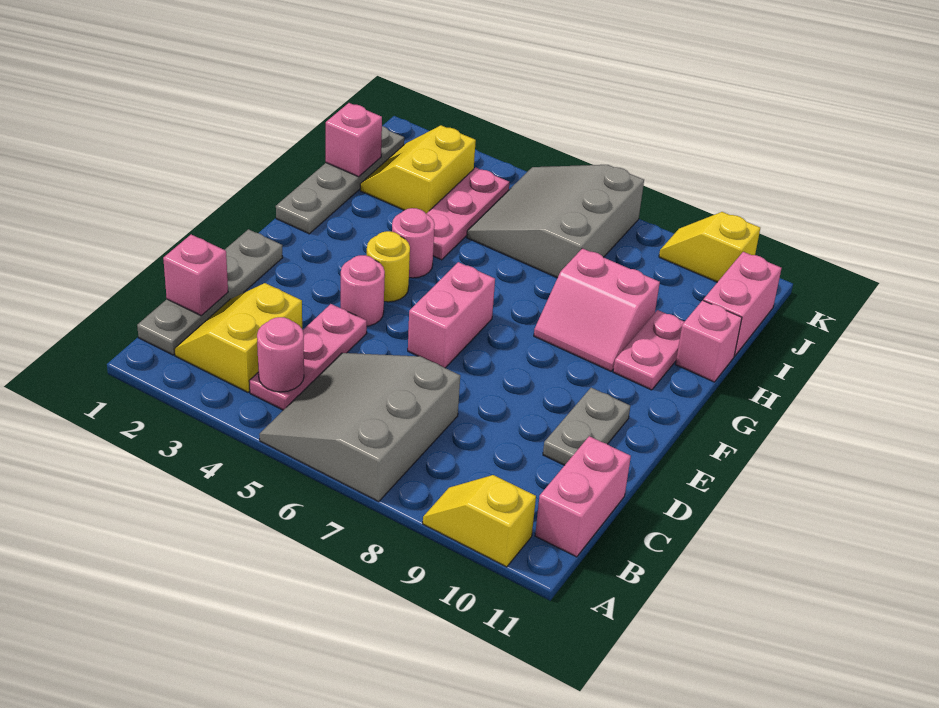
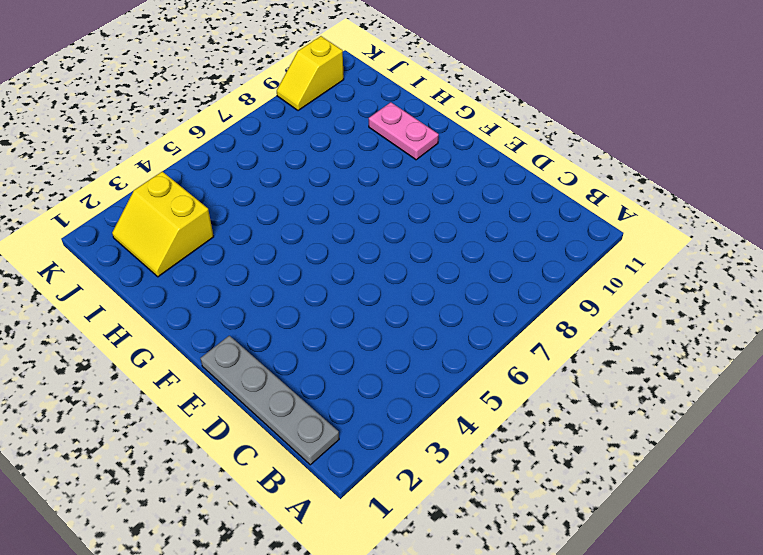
none -> grey 3x3 slope [259,353,460,502]
none -> yellow 1x2 slope [423,475,536,567]
none -> yellow 2x2 slope [174,283,302,392]

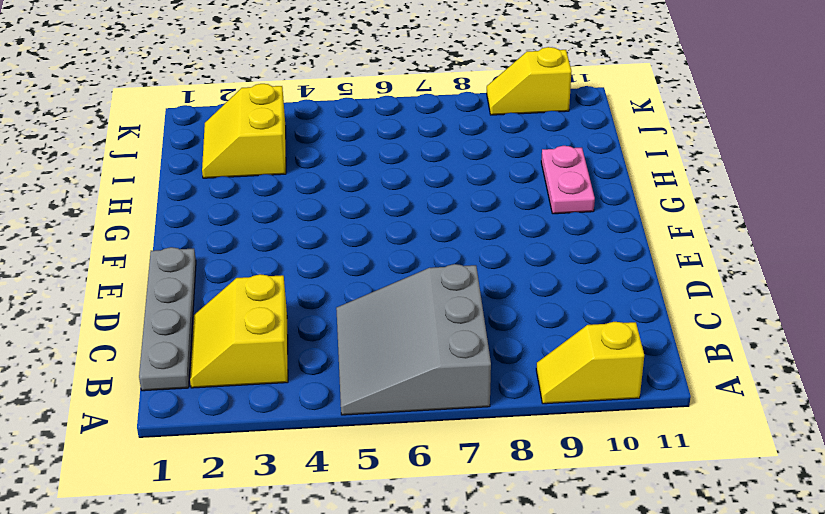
none -> pink 1x3 plate [249,304,367,410]
none -> pink 1x2 brick [535,436,631,557]
none -> grey 1x2 plate [543,388,630,465]

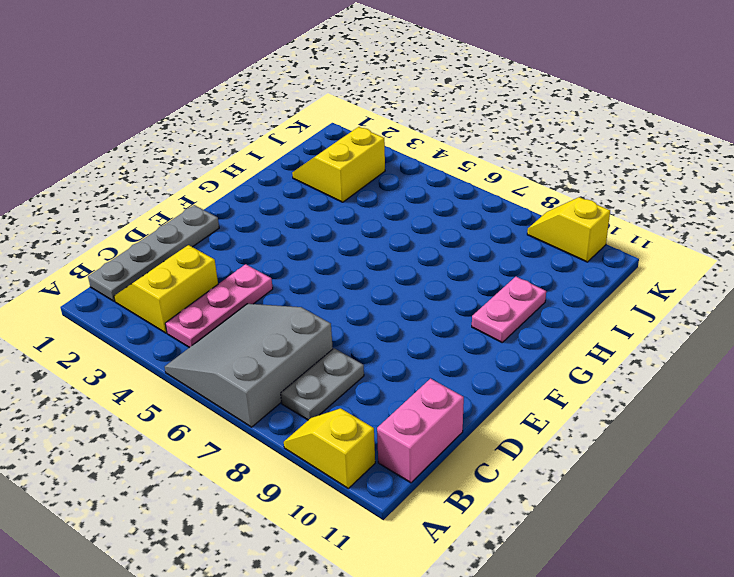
grey 1x2 plate [281,348,364,420] -> grey 1x2 plate moved to [543,388,630,465]
none -> pink 1x1 round brick [341,255,385,326]
none -> pink 1x2 brick [408,262,495,368]
none -> yellow 1x1 round brick [367,231,410,302]

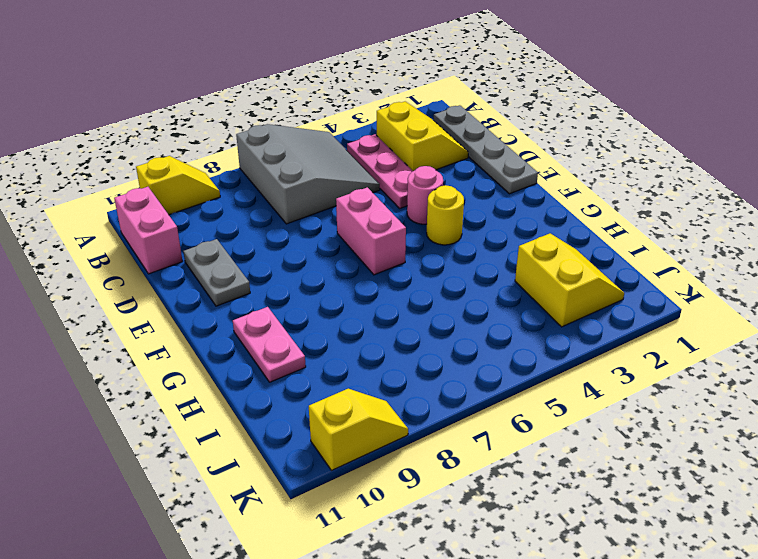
none -> grey 1x4 plate [276,126,404,234]
none -> pink 1x1 round brick [392,208,435,278]
none -> pink 2x2 slope [534,248,660,371]

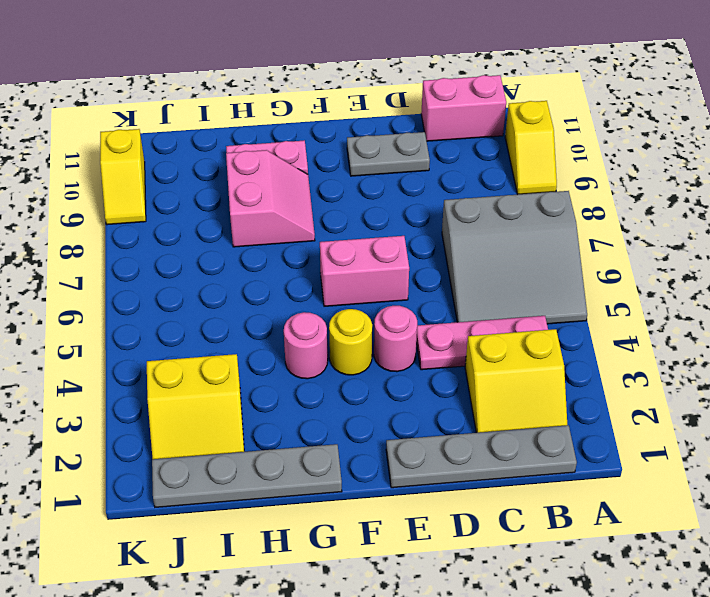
none -> pink 1x3 plate [427,167,510,260]
none -> pink 1x1 brick [676,300,742,382]
none -> grey 3x3 slope [467,165,644,278]

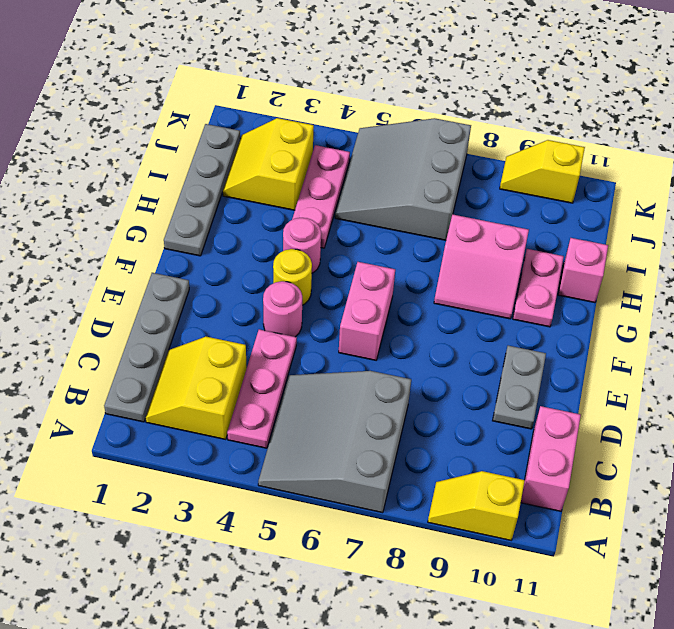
none -> pink 1x2 brick [703,252,782,356]
none -> pink 1x1 round brick [257,317,304,392]
none -> pink 1x1 brick [163,235,228,316]

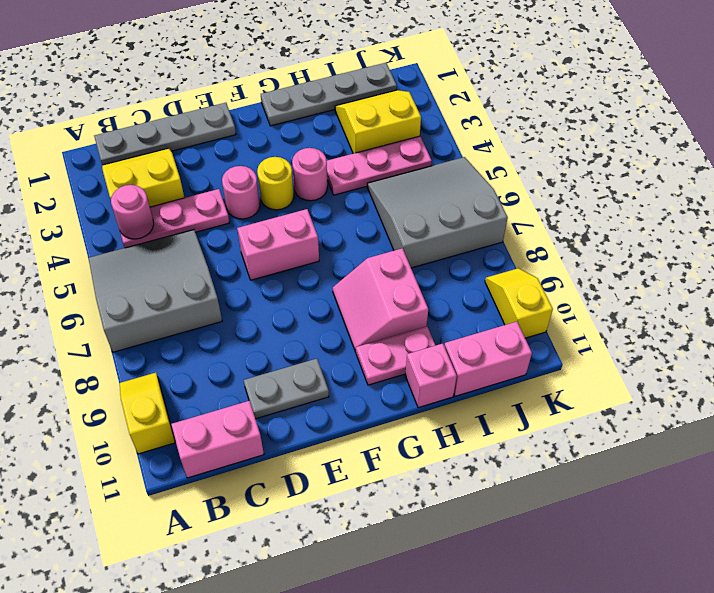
none -> pink 1x1 brick [163,235,228,316]
none -> pink 1x1 brick [326,103,382,177]

